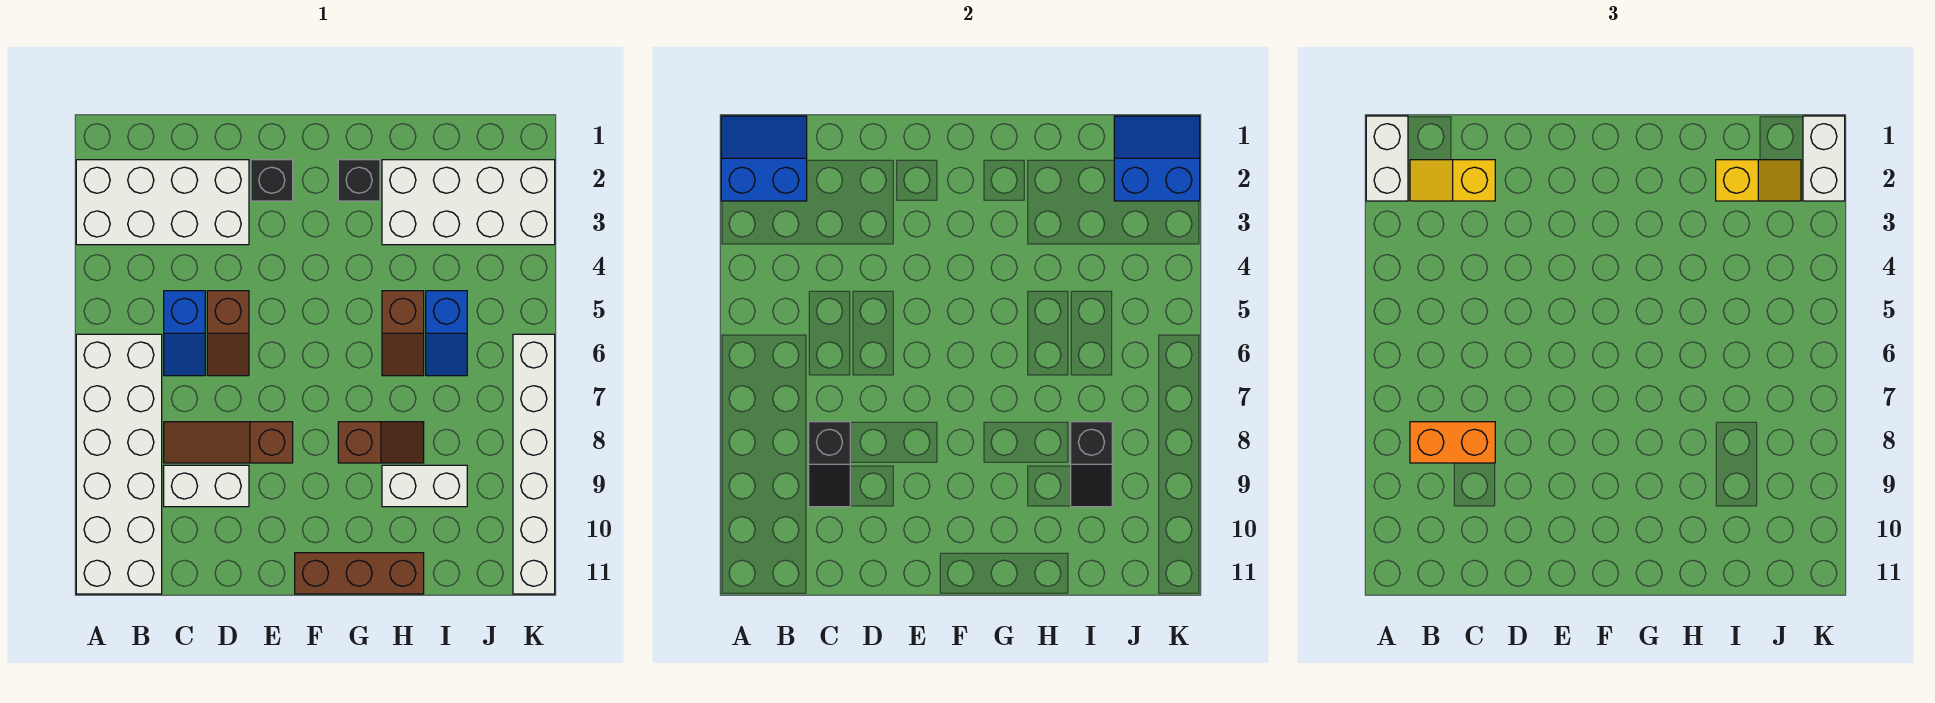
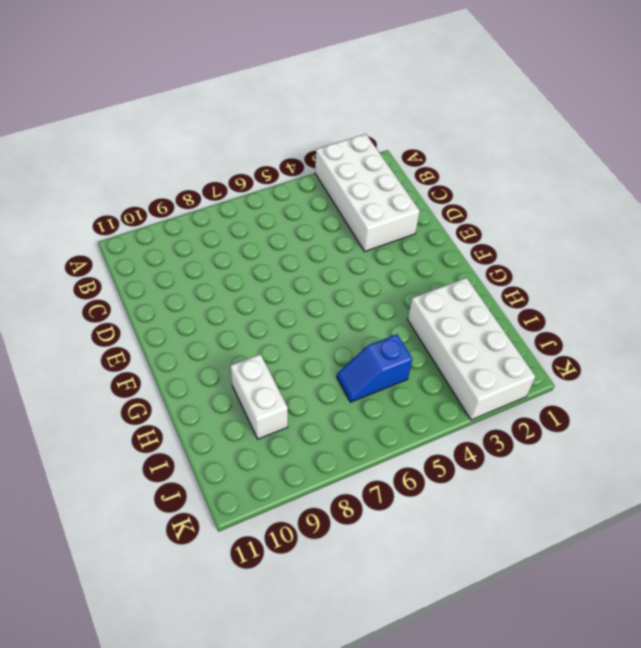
none -> white 2x6 brick [76,334,162,594]
none -> blue 1x2 slope [164,291,205,376]
none -> brown 1x3 slope [164,422,293,463]

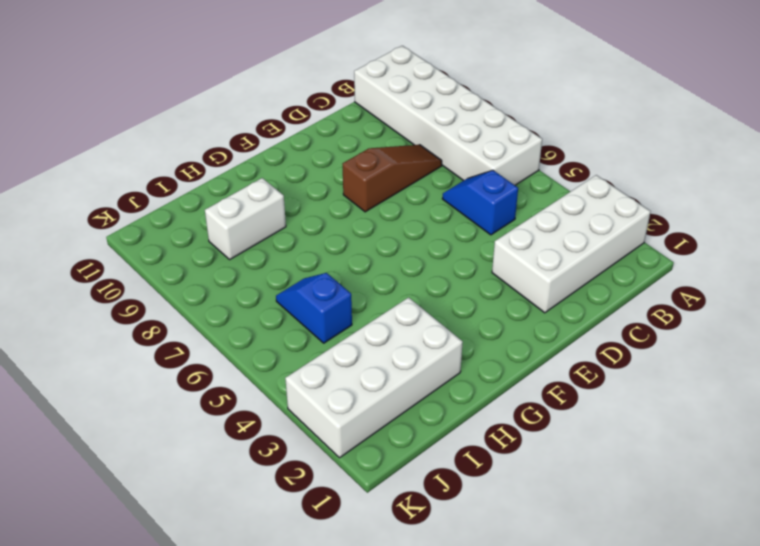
none -> white 1x2 brick [164,465,249,507]
none -> brown 1x2 slope [207,291,249,376]
none -> black 1x1 brick [251,160,293,201]

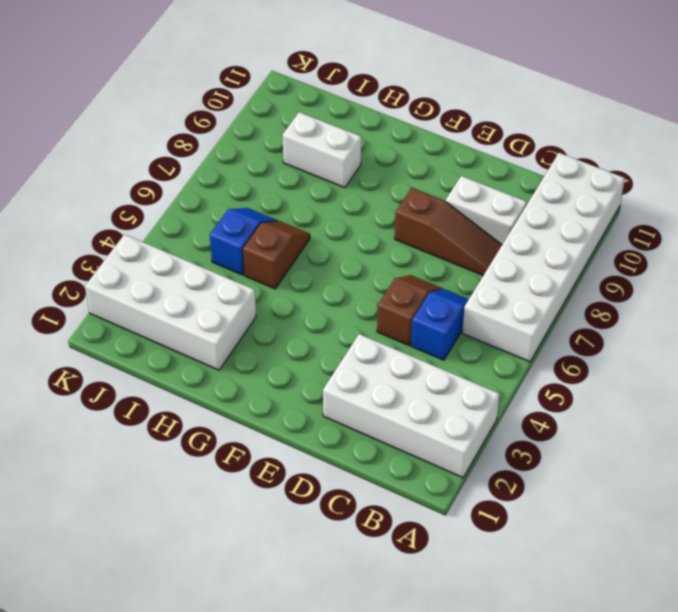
none -> black 1x1 brick [251,160,293,201]
none -> brown 1x3 brick [295,553,424,594]
none -> black 1x1 brick [338,160,380,201]

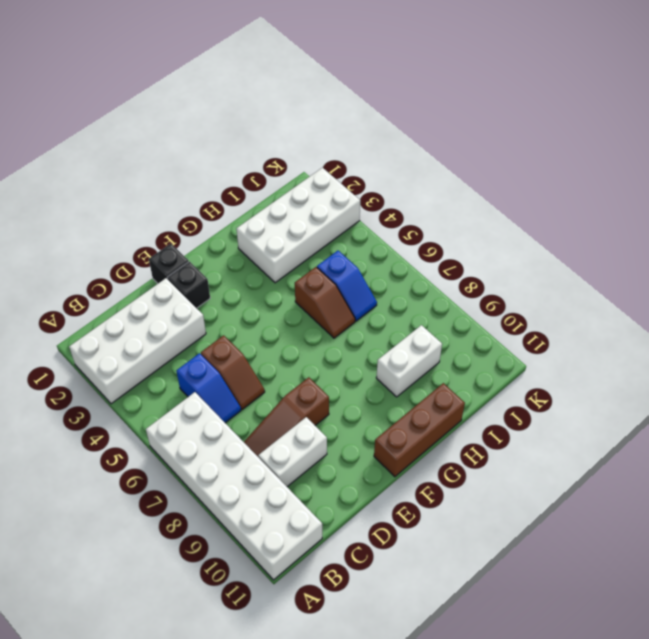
black 1x1 brick [149,244,189,283] -> black 1x1 brick moved to [338,160,380,201]
none -> brown 1x2 slope [338,422,424,463]
none -> white 1x6 brick [513,334,555,594]
none -> blue 2x2 slope [721,116,807,201]

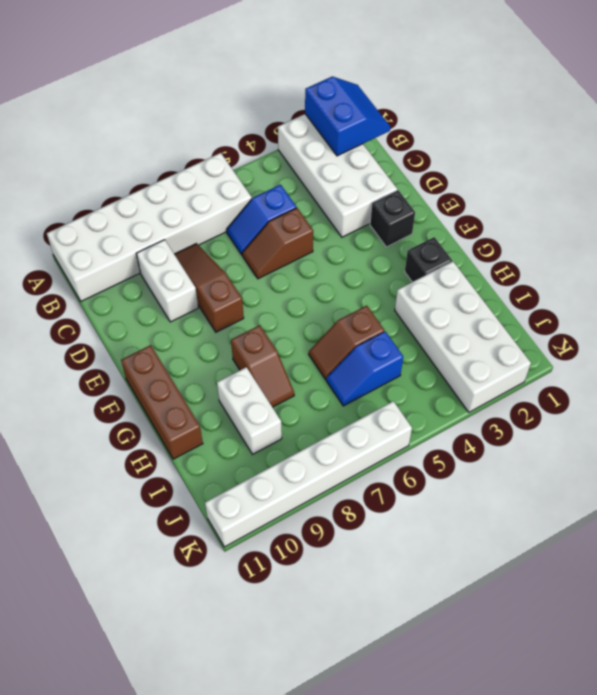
none -> black 1x2 slope [809,422,850,507]
none -> black 1x2 slope [1071,422,1112,507]
none -> blue 2x2 slope [1114,116,1200,201]

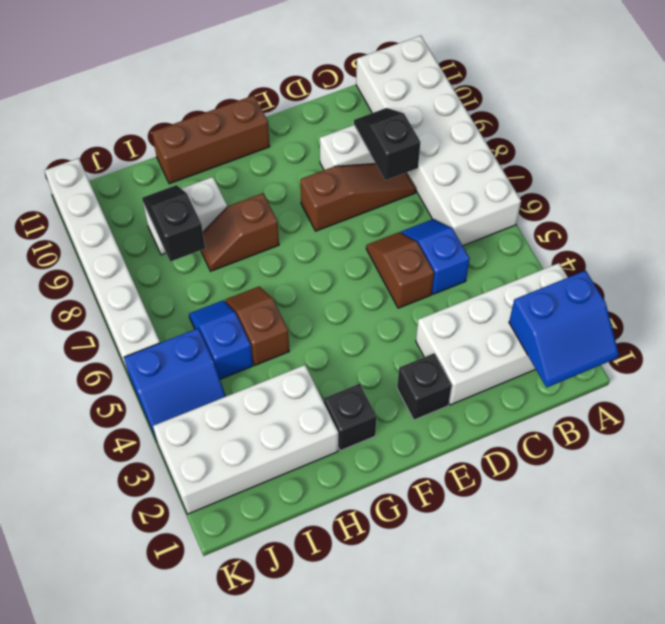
blue 2x2 slope [124,328,226,441] -> blue 2x2 slope moved to [1114,116,1200,201]
none -> white 1x2 brick [1366,116,1408,201]
none -> yellow 1x2 slope [1410,160,1495,201]
none -> orange 1x2 brick [1410,422,1495,463]

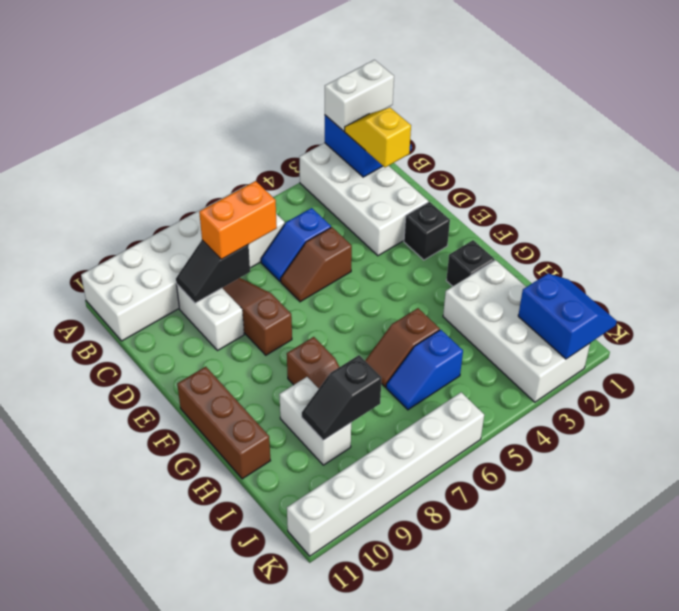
orange 1x2 brick [199,181,277,259] -> orange 1x2 brick turned to [1410,422,1495,463]
none -> yellow 1x2 slope [1716,160,1801,201]
none -> white 1x2 brick [1803,116,1845,201]

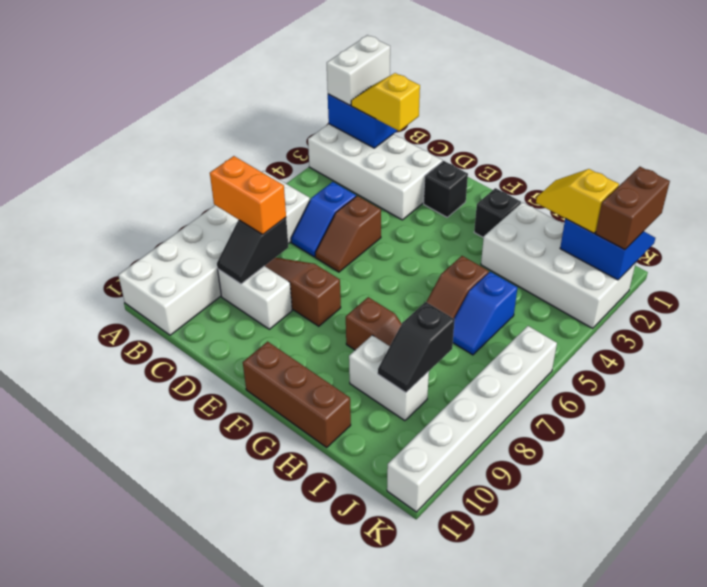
yellow 1x2 slope [536,169,619,233] -> yellow 1x2 slope turned to [1716,160,1801,201]
brown 1x2 brick [596,167,670,250] -> white 1x2 brick [1803,116,1845,201]

